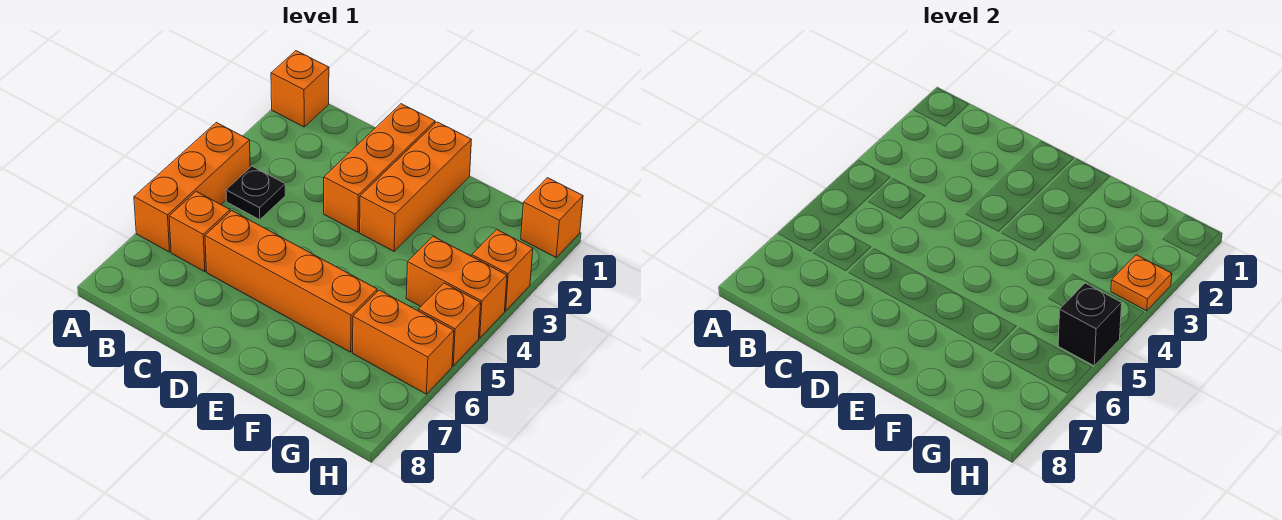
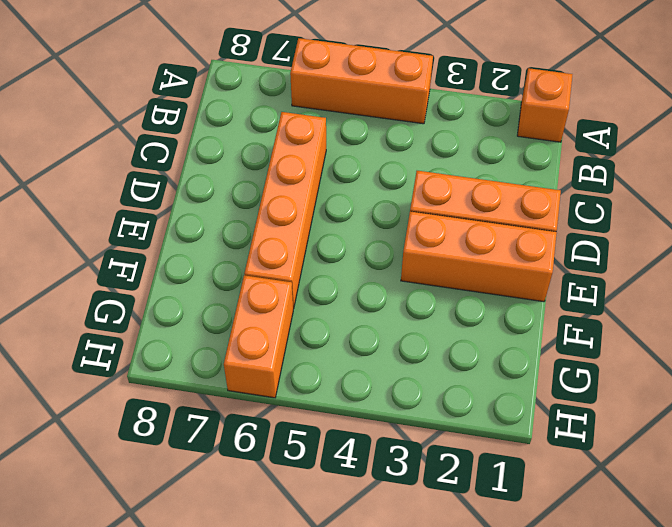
none -> black 1x1 plate [226,166,285,220]
none -> orange 1x1 brick [169,191,230,272]
none -> orange 1x2 brick [406,236,507,338]

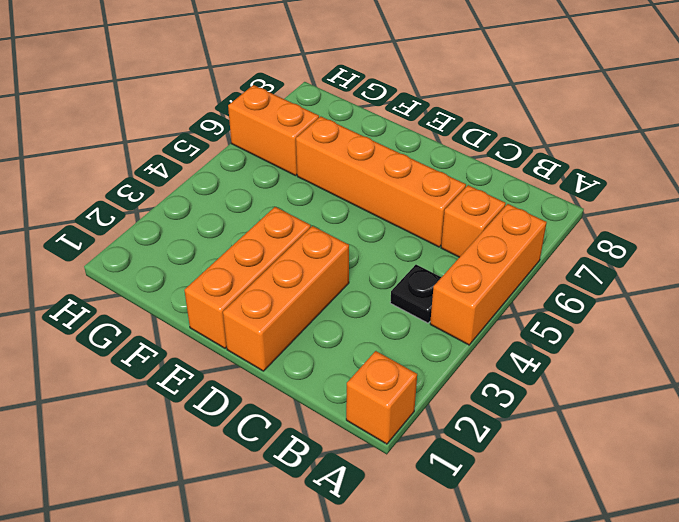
none -> orange 1x2 brick [406,236,507,338]
none -> orange 1x1 brick [521,178,583,257]
none -> orange 1x1 brick [472,230,533,311]

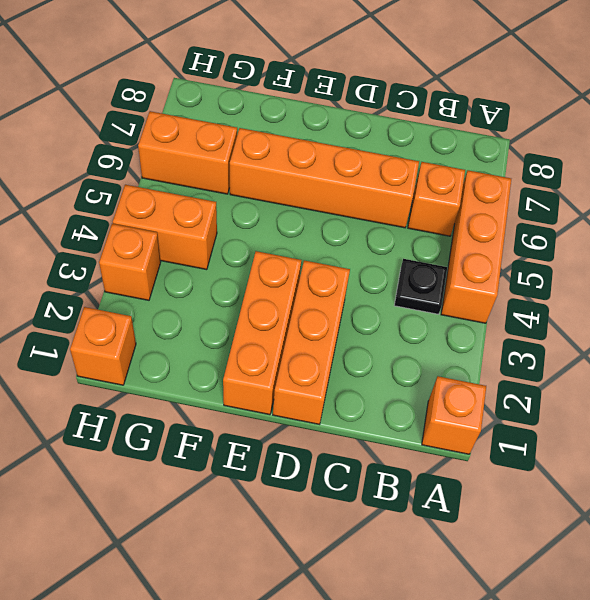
none -> orange 1x1 brick [418,283,481,366]
none -> orange 1x1 plate [1111,255,1172,311]
none -> black 1x1 brick [1058,283,1122,366]

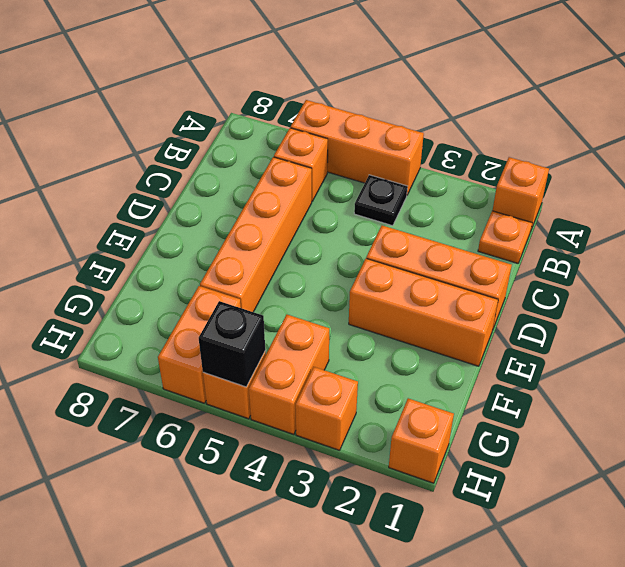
orange 1x1 plate [478,211,532,263] -> orange 1x1 plate moved to [1111,255,1172,311]

